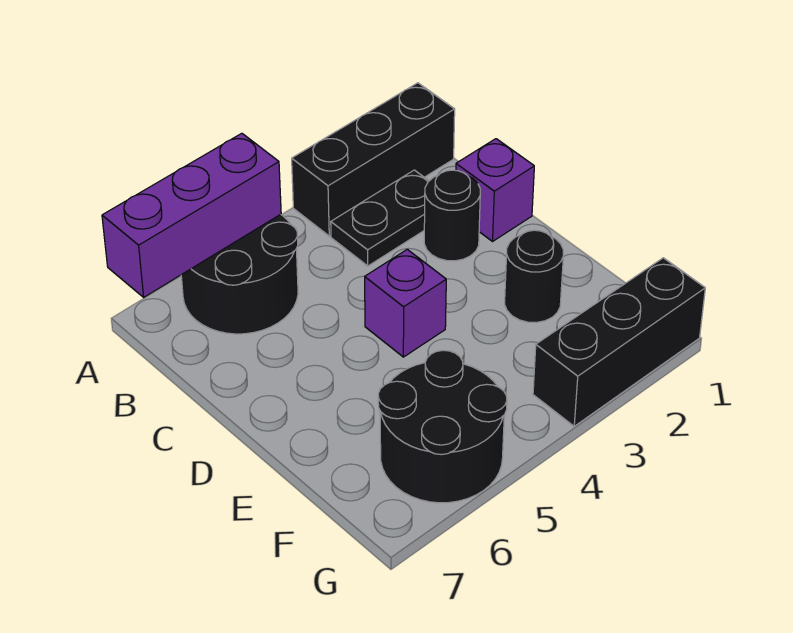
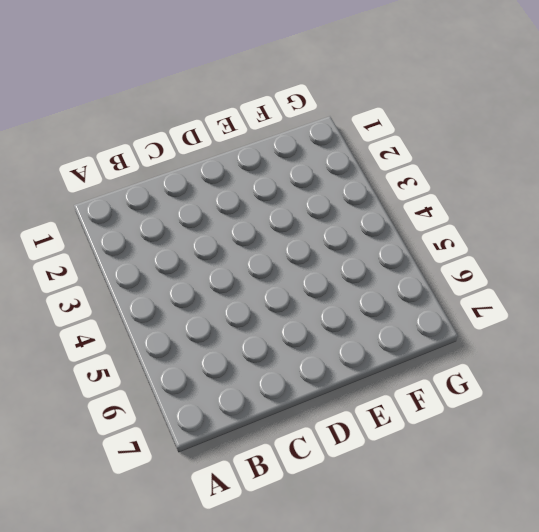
none -> black 1x3 brick [292,83,455,236]
none -> black 2x2 round brick [181,214,298,334]

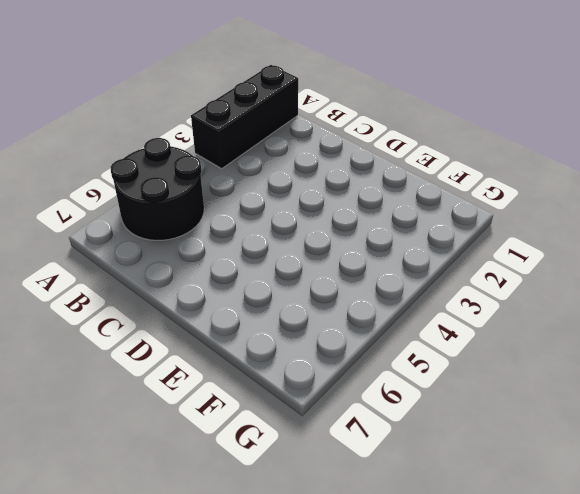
none -> black 1x2 plate [331,170,429,266]
none -> purple 1x1 brick [456,139,534,241]

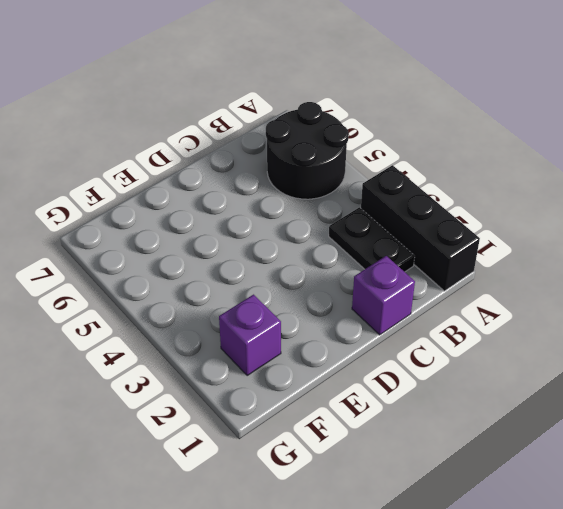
purple 1x1 brick [219,295,281,376] -> purple 1x1 brick moved to [365,249,446,357]
none -> black 1x1 round brick [424,170,480,261]
none -> black 1x1 round brick [505,230,563,323]

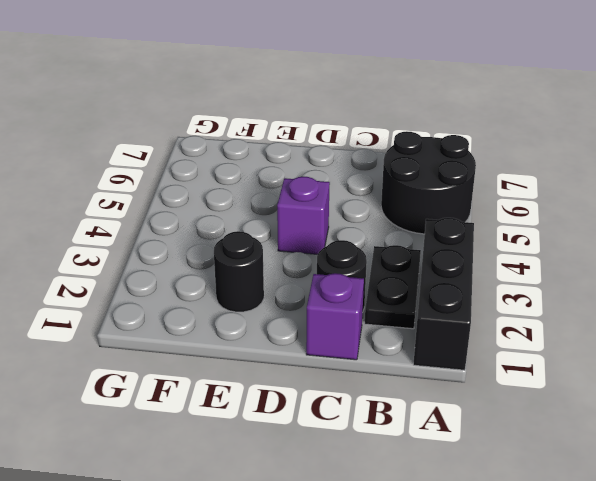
none -> black 2x2 round brick [378,350,507,503]
none -> black 1x3 brick [533,258,705,426]

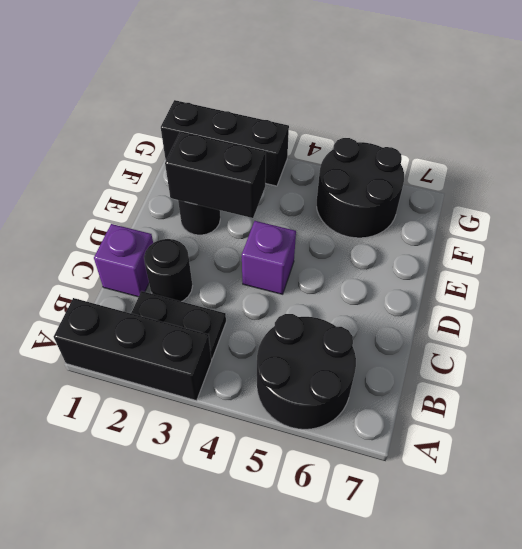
black 1x2 brick [165,131,266,218] -> none
none -> purple 1x3 brick [102,133,281,297]

